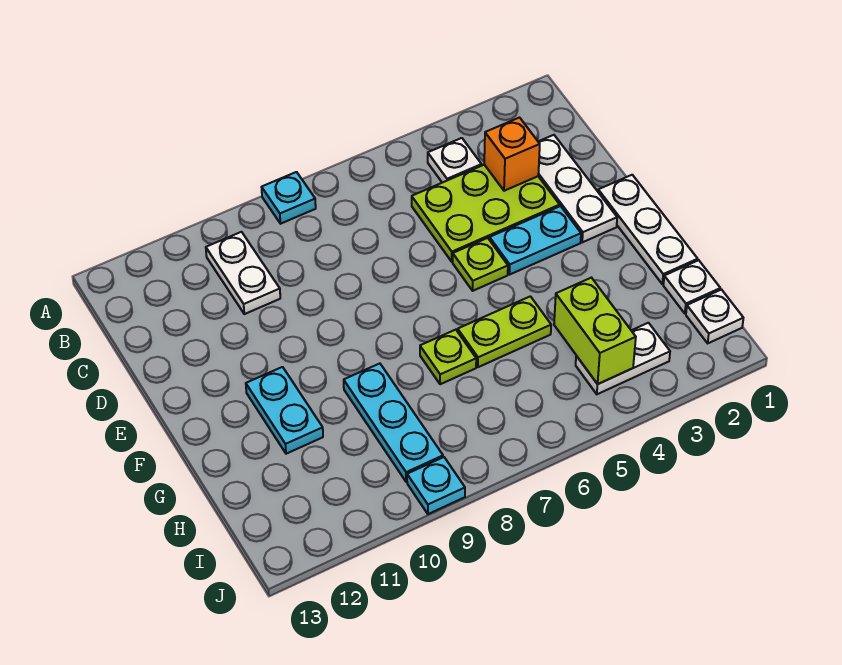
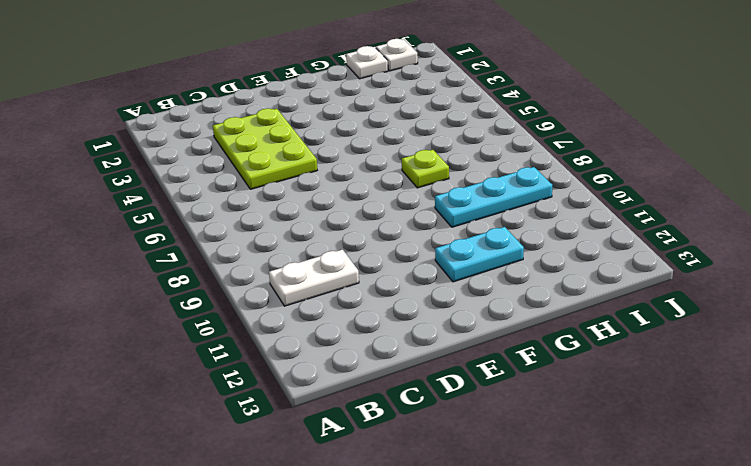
none -> cyan 1x1 plate [262,172,316,224]
none -> white 1x1 plate [428,138,482,183]
none -> white 1x3 plate [538,135,617,242]

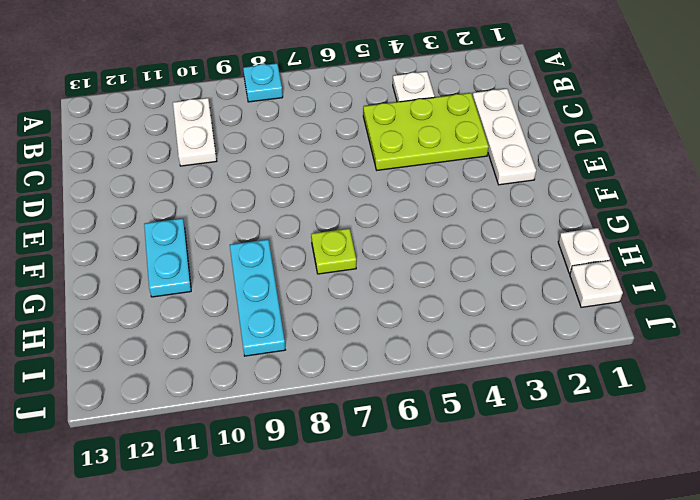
none -> white 1x3 plate [598,175,698,284]
none -> cyan 1x2 plate [490,206,581,275]
none -> lime 1x1 plate [453,238,508,291]

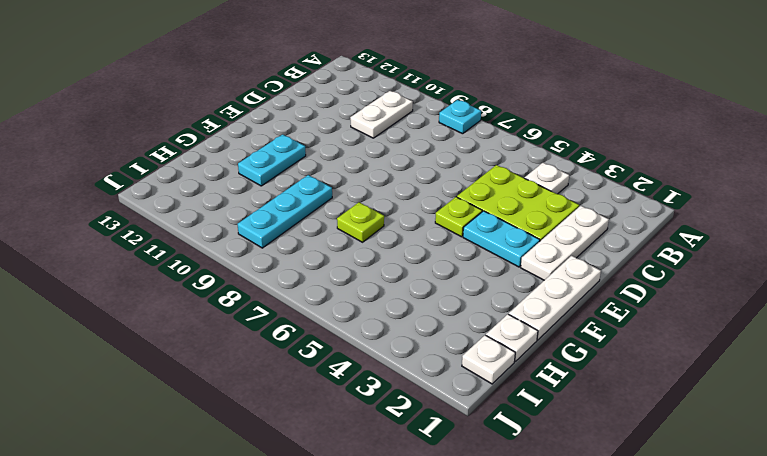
none -> lime 1x2 plate [458,296,551,367]
none -> white 1x2 plate [576,323,670,394]
none -> cyan 1x1 plate [407,457,465,514]

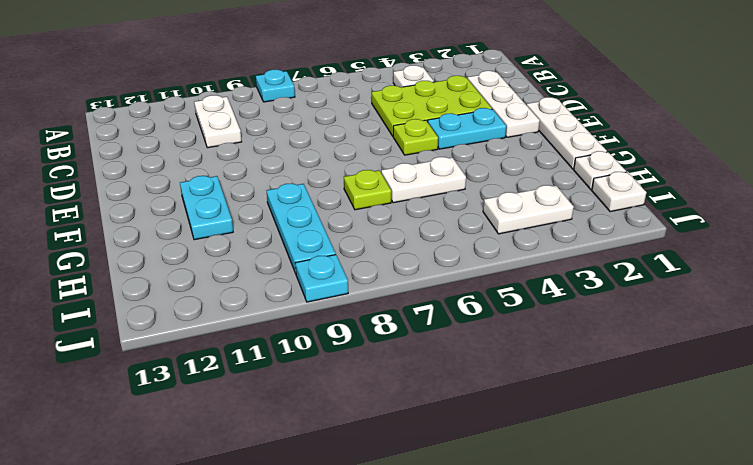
white 1x2 plate [381,157,466,203] -> lime 1x2 plate [458,296,551,367]
none -> orange 1x1 brick [484,118,540,191]
none -> lime 1x2 brick [554,278,636,384]

